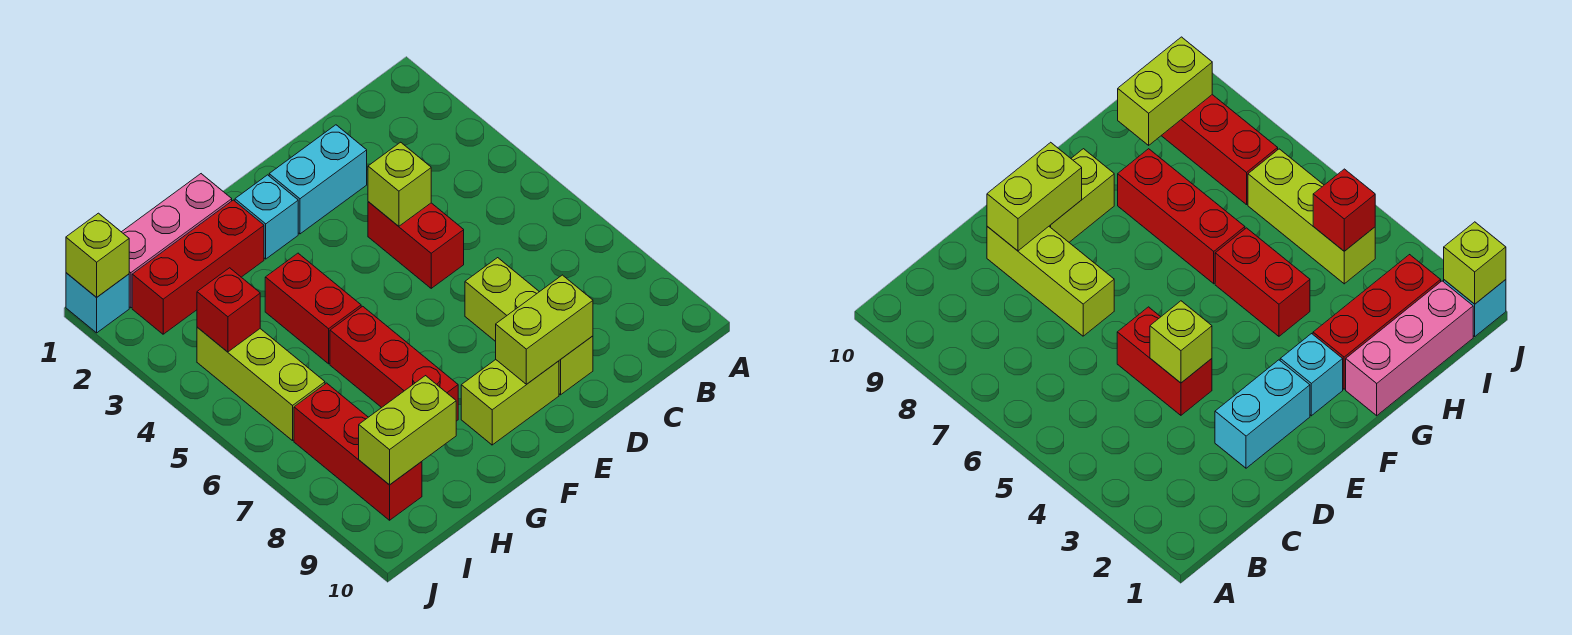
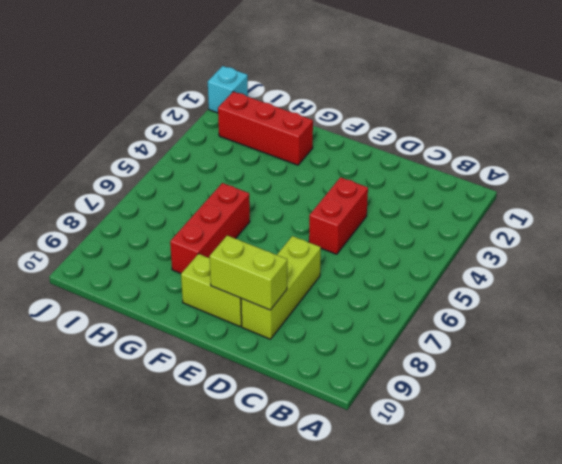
none -> cyan 1x2 brick [269,125,367,234]
none -> cyan 1x1 brick [235,175,298,259]
none -> pink 1x3 brick [122,174,232,308]

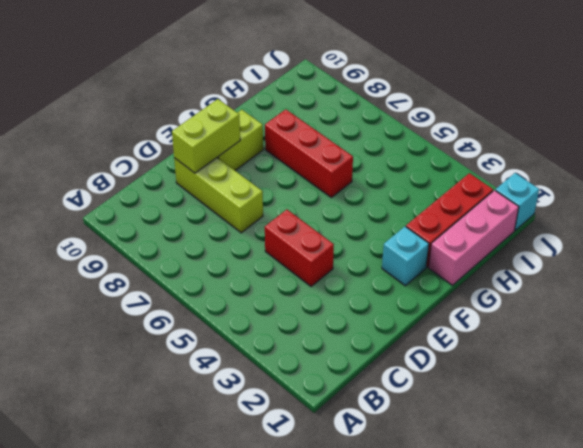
none -> cyan 1x2 brick [269,125,367,234]
none -> red 1x2 brick [265,253,361,364]
none -> lime 1x3 brick [197,327,325,441]

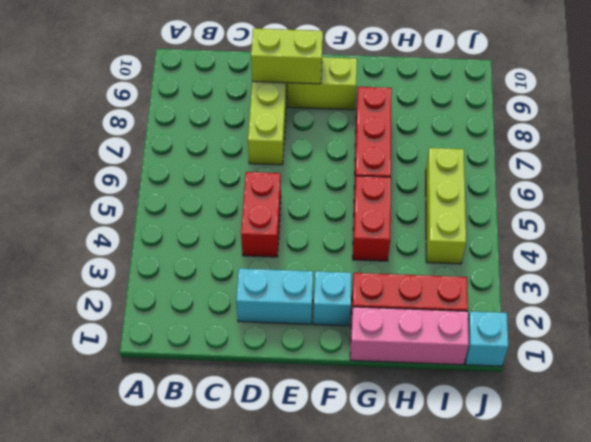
none -> red 1x3 brick [294,383,422,520]
none -> lime 1x1 brick [368,142,431,226]
none -> lime 1x2 brick [359,376,456,485]

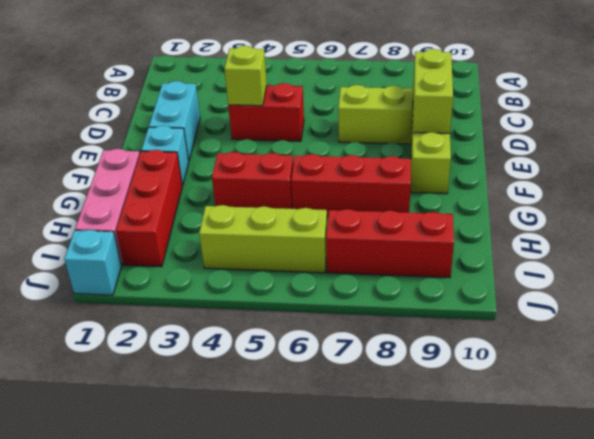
none -> lime 1x2 brick [359,376,456,485]
none -> red 1x1 brick [197,268,260,352]
none -> lime 1x1 brick [66,213,129,297]

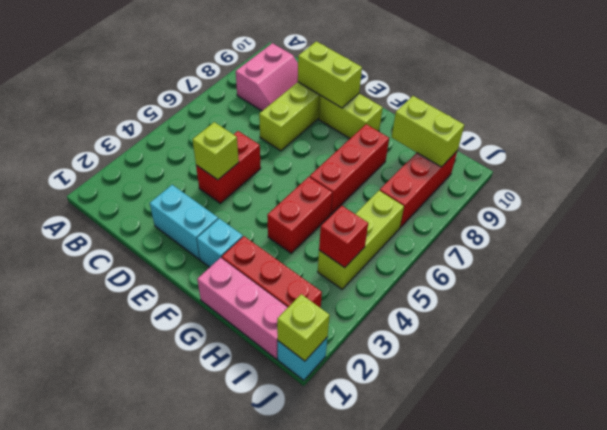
pink 2x2 slope [236,43,298,111] -> none

